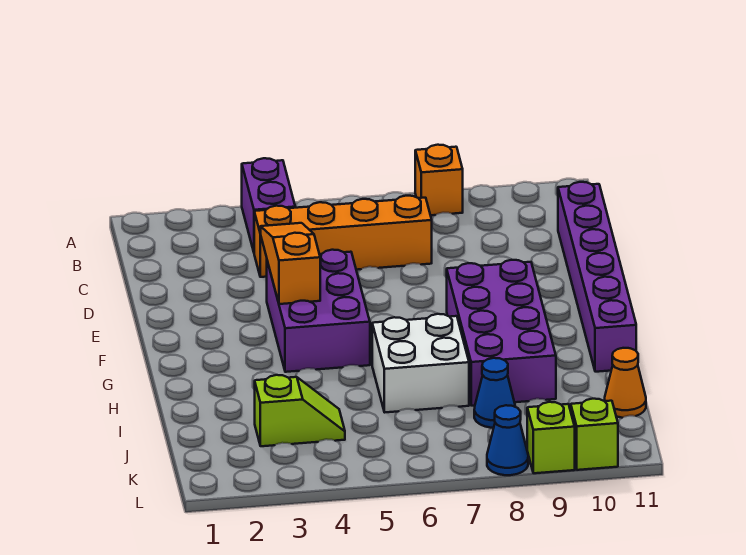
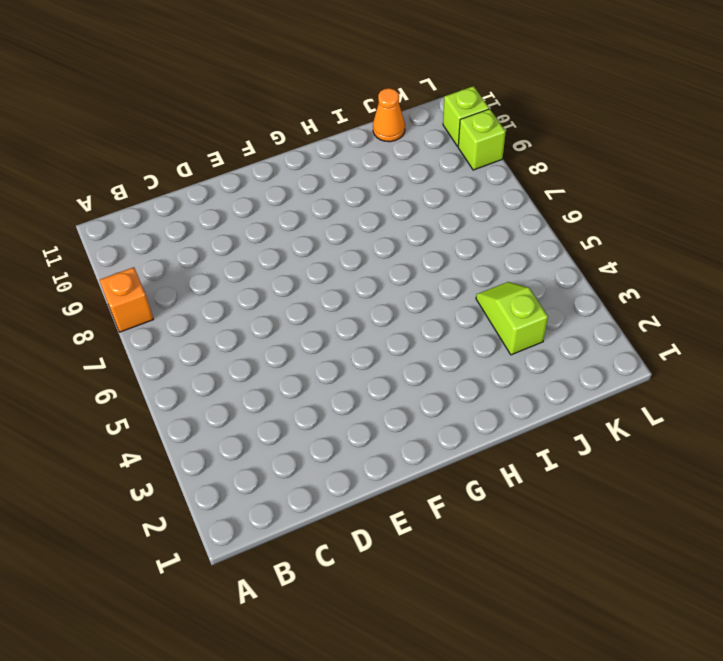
none -> purple 1x2 brick [242,158,295,252]
none -> orange 1x4 brick [254,196,432,277]
none -> purple 1x6 brick [558,182,636,372]

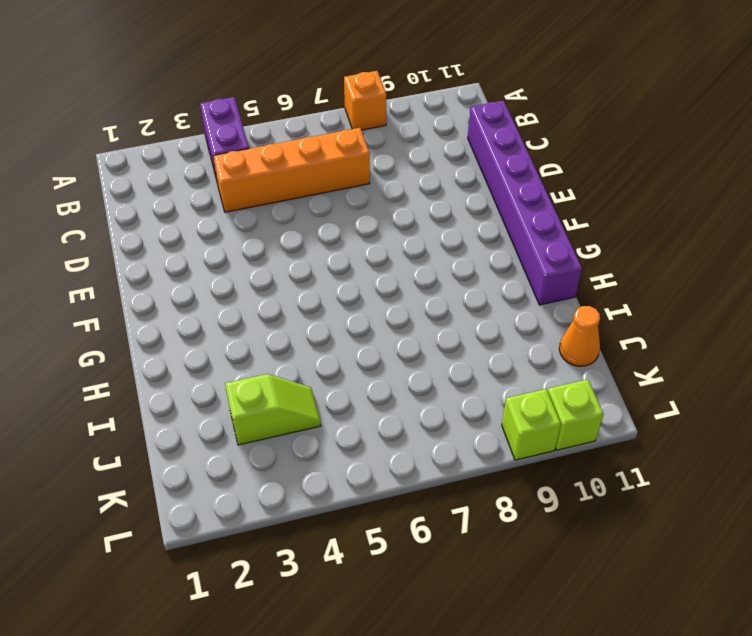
none -> purple 2x3 brick [267,250,370,372]
none -> purple 2x4 brick [447,260,556,406]
none -> white 2x2 brick [372,314,469,412]

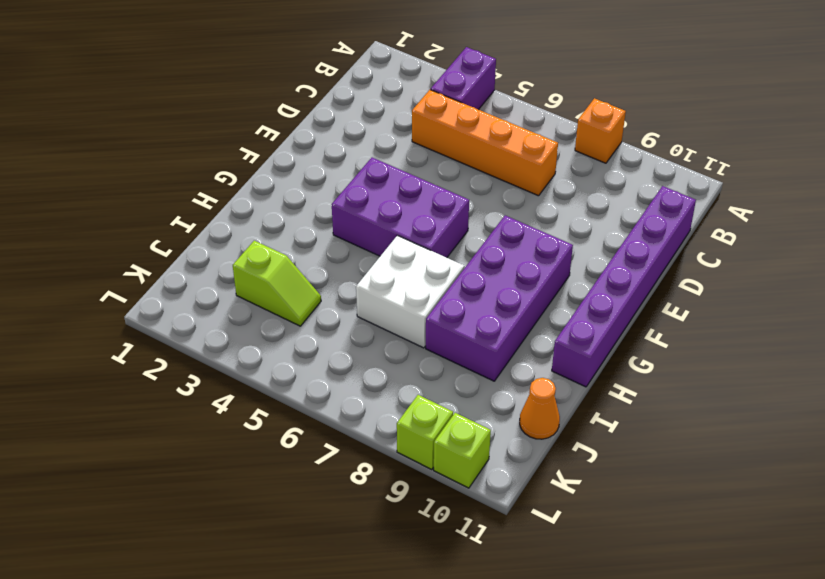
purple 2x3 brick [332,157,469,258] -> purple 2x3 brick turned to [267,250,370,372]
none -> blue 1x1 cone [474,358,515,428]
none -> blue 1x1 cone [487,405,528,475]
none -> orange 1x3 slope [261,223,320,304]

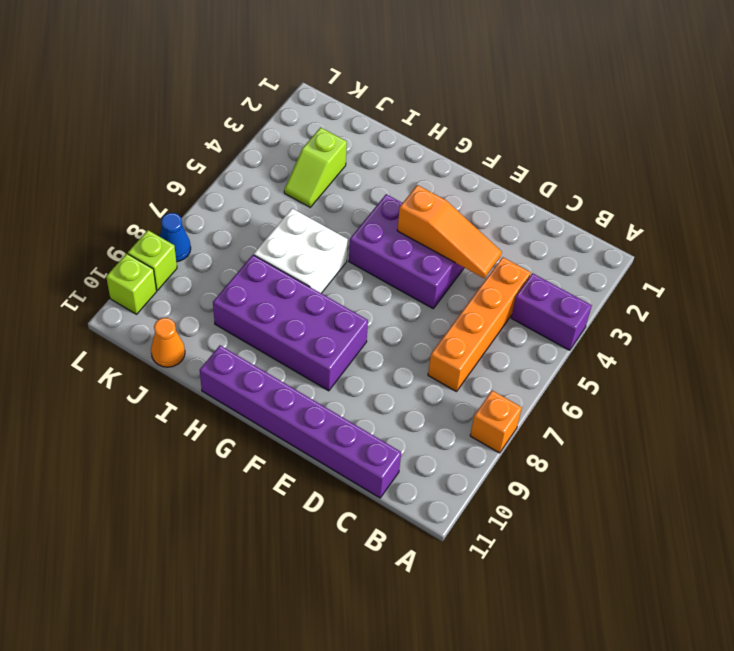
none -> blue 1x1 cone [474,358,515,428]

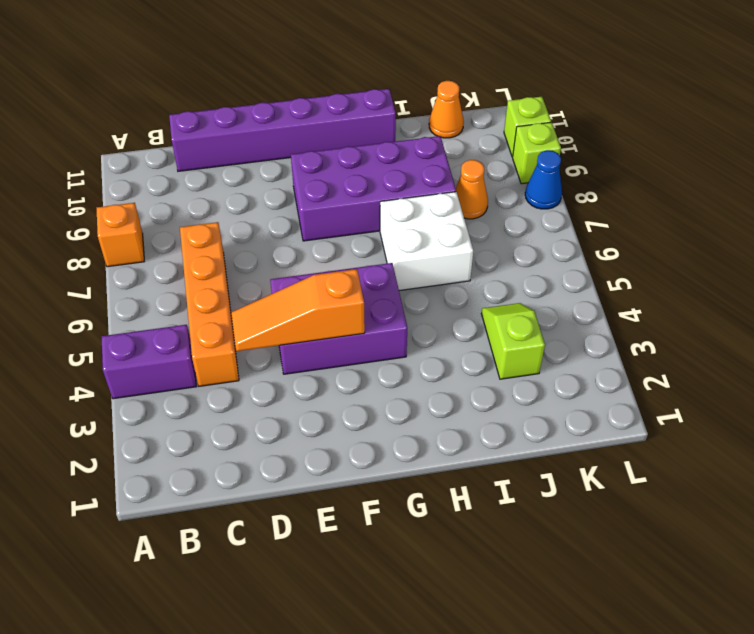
orange 1x1 cone [456,160,488,219] -> blue 1x1 cone [474,358,515,428]

